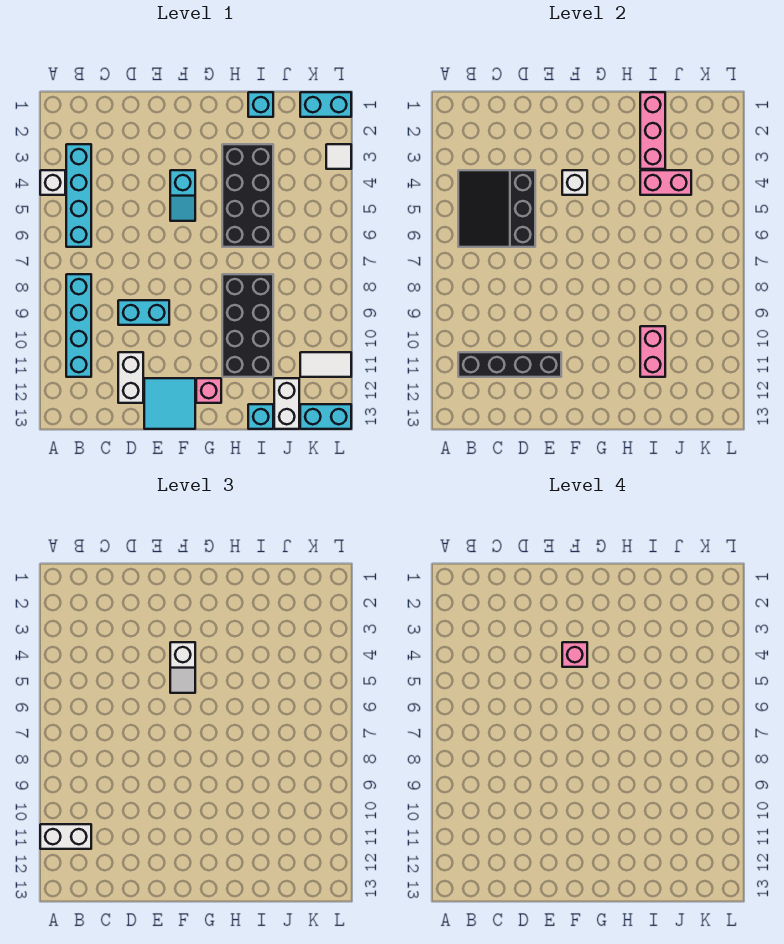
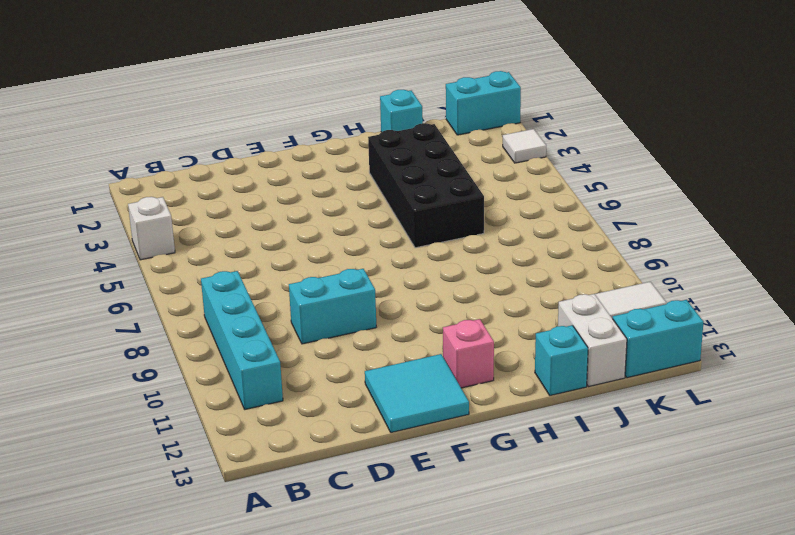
none -> cyan 1x4 brick [66,144,91,247]
none -> white 1x2 brick [118,352,143,403]
none -> cyan 1x2 slope [170,170,195,221]

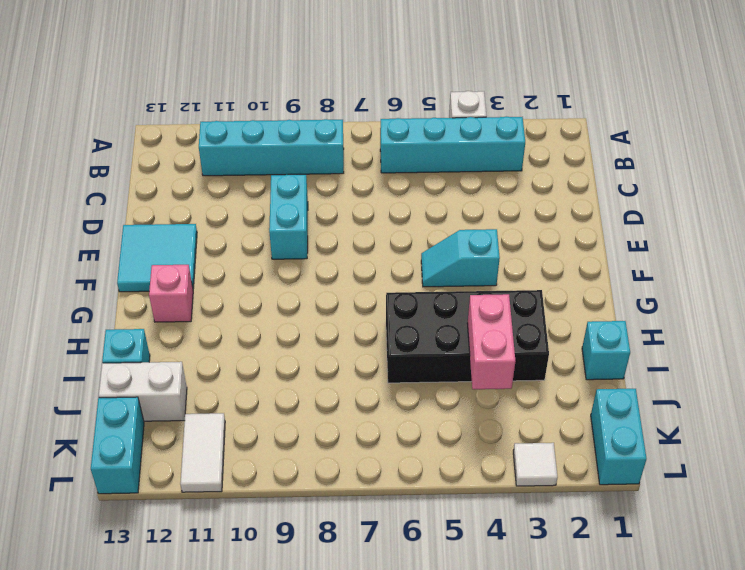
none -> white 1x2 brick [118,352,143,403]
none -> black 2x4 brick [222,274,273,377]
none -> black 3x3 slope [458,170,535,247]

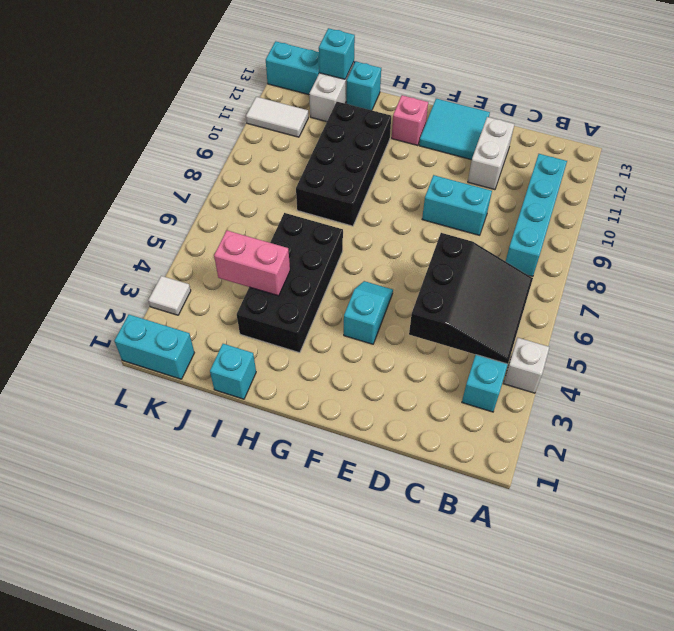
cyan 1x1 brick [319,28,355,79] -> none
none -> black 1x4 brick [458,352,561,377]
none -> white 1x1 brick [562,170,587,195]
none -> pink 1x3 brick [640,92,665,169]

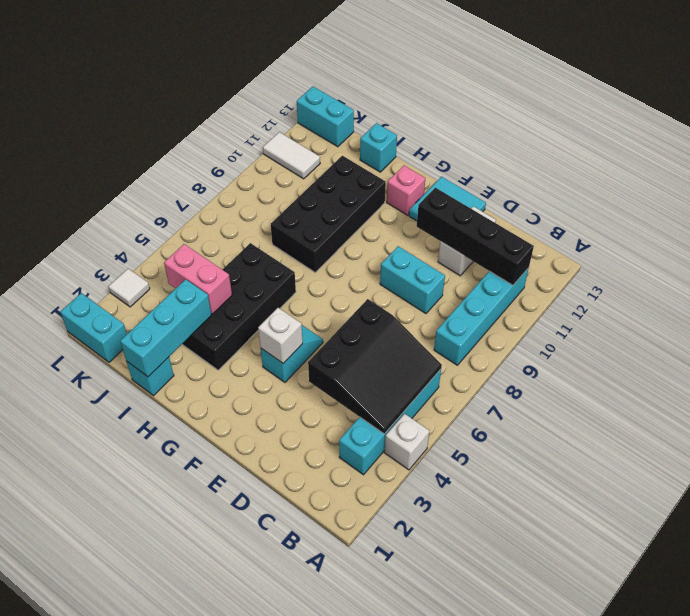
cyan 1x3 brick [120,279,211,377] -> pink 1x3 brick [640,92,665,169]
none -> white 1x2 brick [274,378,299,429]
none -> pink 1x2 brick [640,326,665,377]
none -> white 1x2 brick [40,824,91,849]

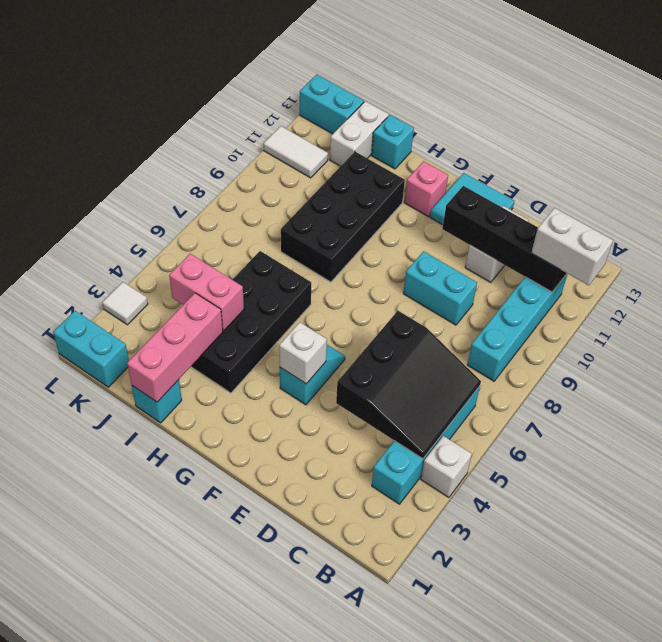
none -> pink 1x2 brick [640,326,665,377]
none -> white 1x2 slope [170,642,195,693]
none -> pink 1x1 brick [562,642,587,667]

